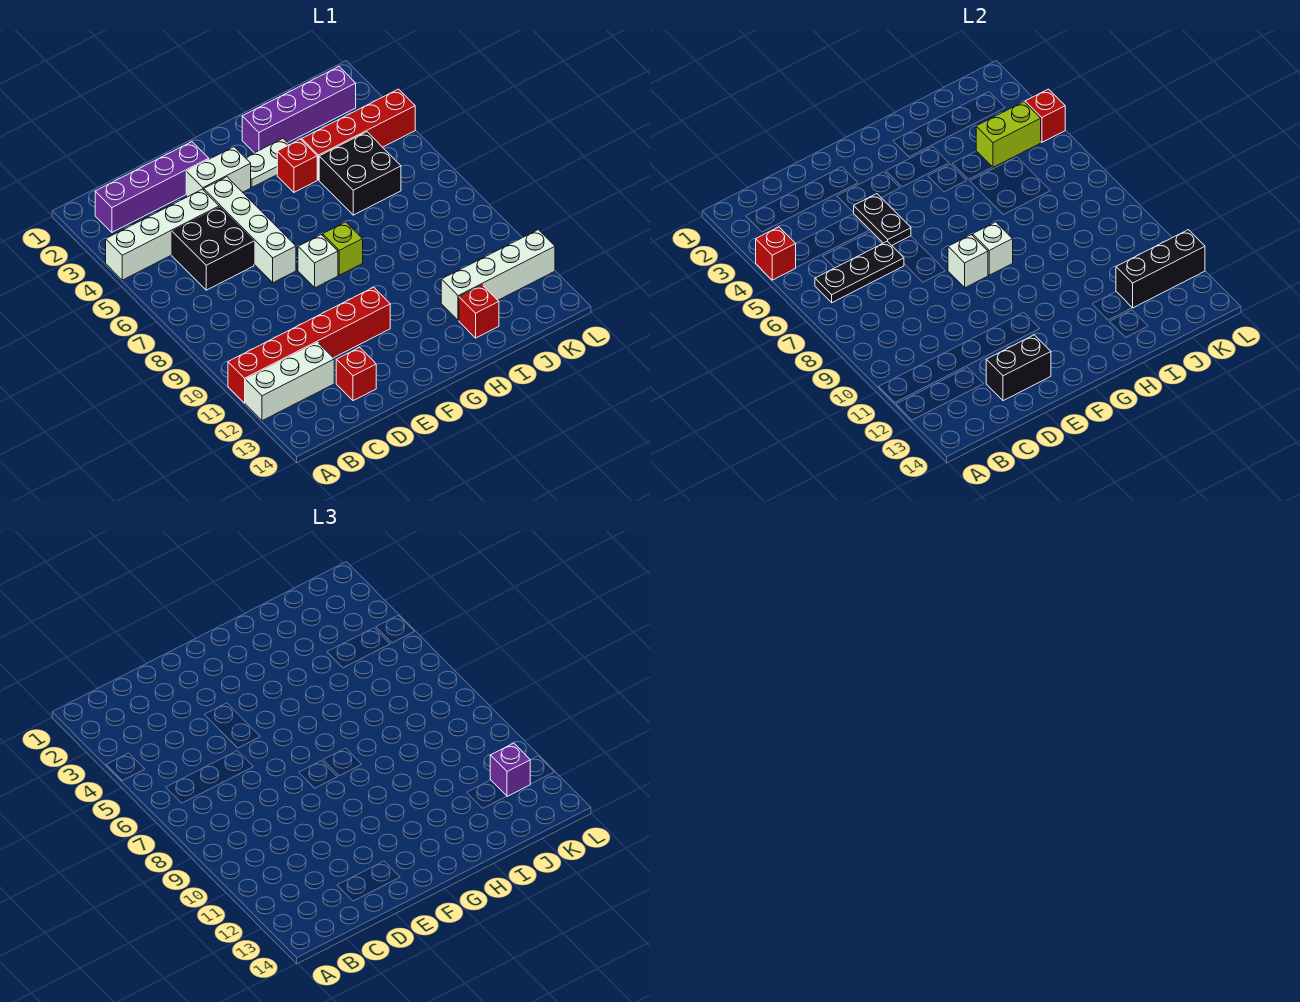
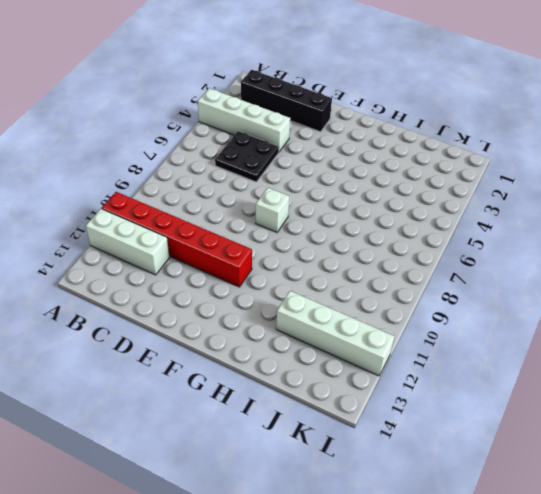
black 1x4 brick [241,70,332,132] -> purple 1x4 brick [95,142,209,232]
black 2x2 plate [215,131,279,182] -> black 2x2 brick [172,207,254,290]
none -> red 1x1 brick [336,347,376,401]
none -> white 1x2 brick [186,147,251,197]
none -> white 1x4 brick [204,177,296,283]

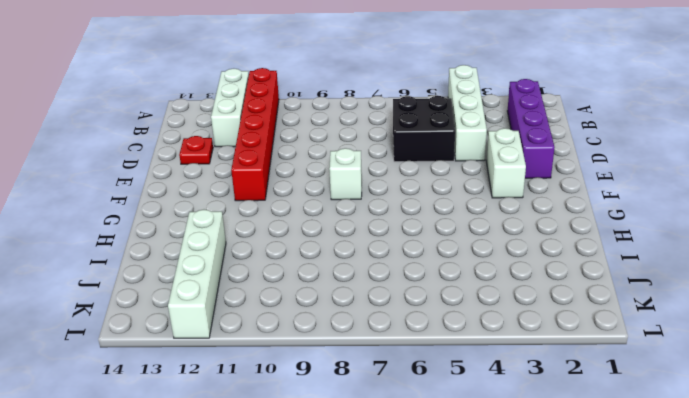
red 1x1 plate [179,136,213,164] -> red 1x1 brick [336,347,376,401]
none -> white 1x4 brick [204,177,296,283]
none -> white 1x2 plate [246,139,289,187]
none -> lime 1x1 brick [323,222,363,275]

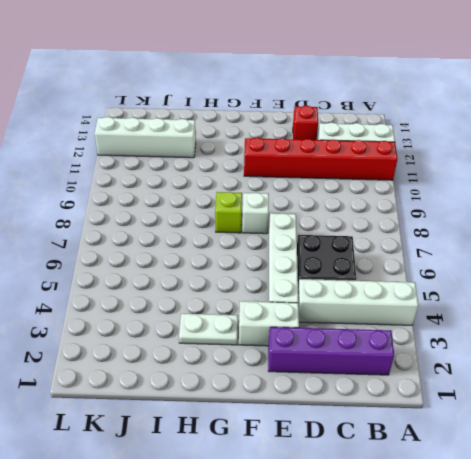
none -> purple 1x4 brick [242,67,356,153]
none -> red 1x1 brick [277,139,317,192]
none -> red 1x4 brick [302,89,415,180]

